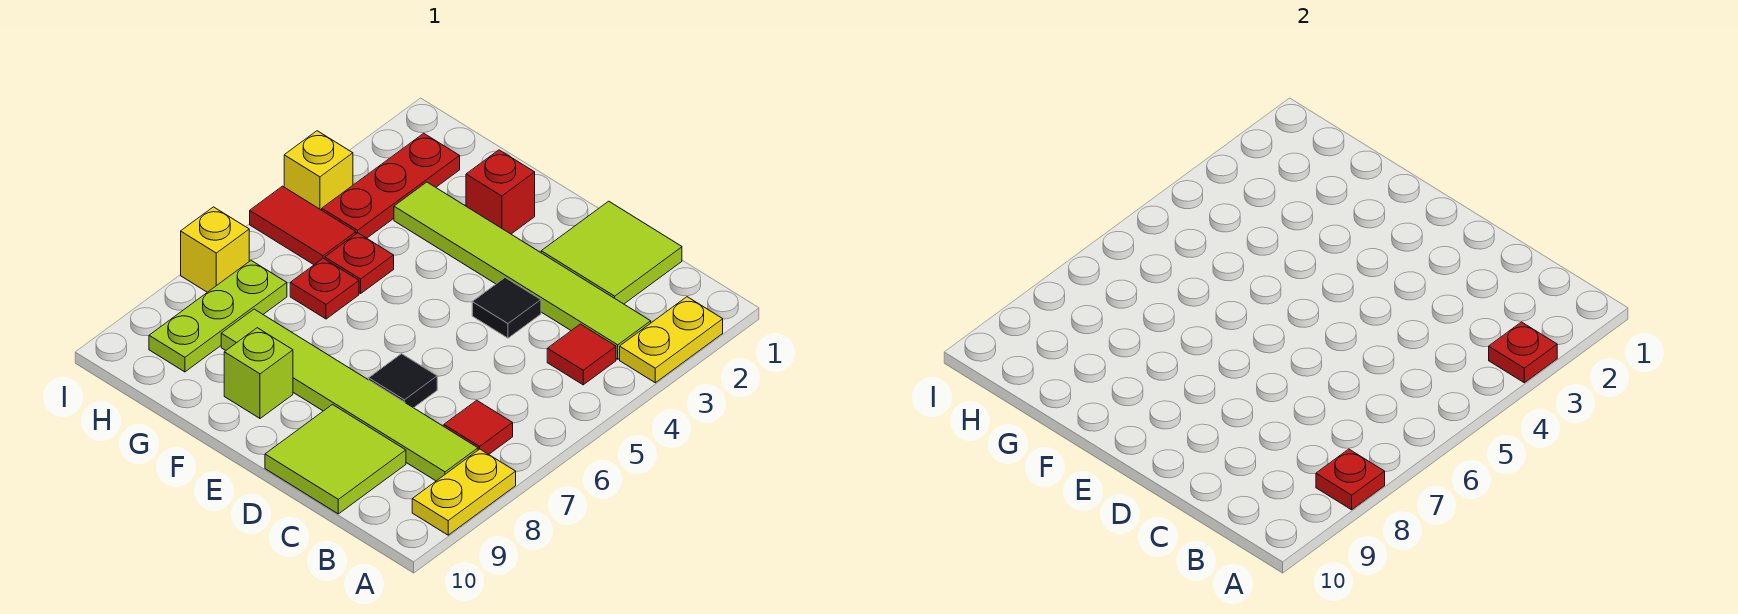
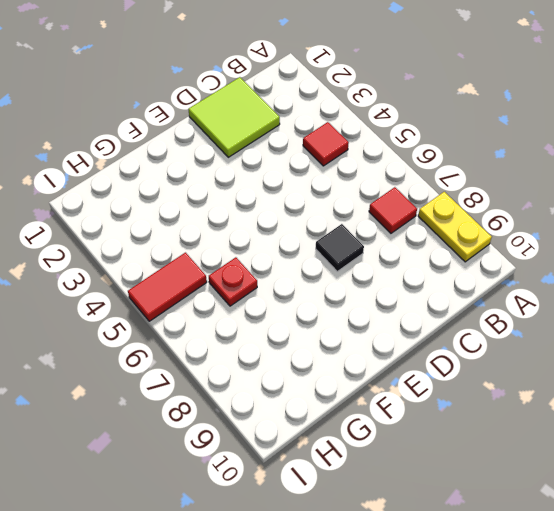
none -> yellow 1x2 plate [620,297,723,383]
none -> lime 1x6 tile [394,182,651,359]
none -> lime 1x6 tile [221,309,478,481]

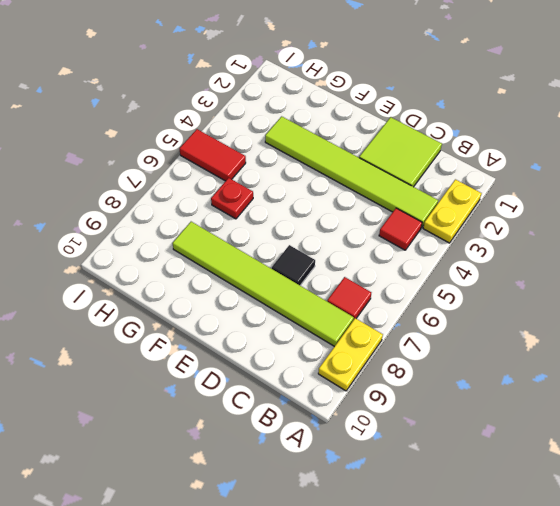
none -> lime 2x2 tile [265,405,406,514]
none -> black 1x1 tile [472,278,541,338]
none -> red 1x1 brick [466,150,535,234]

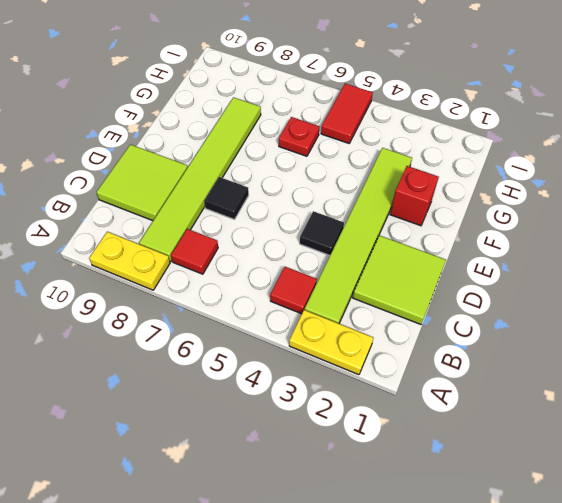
none -> lime 1x1 brick [224,328,293,418]
none -> red 1x1 plate [325,233,394,293]
none -> red 1x3 plate [322,133,460,238]

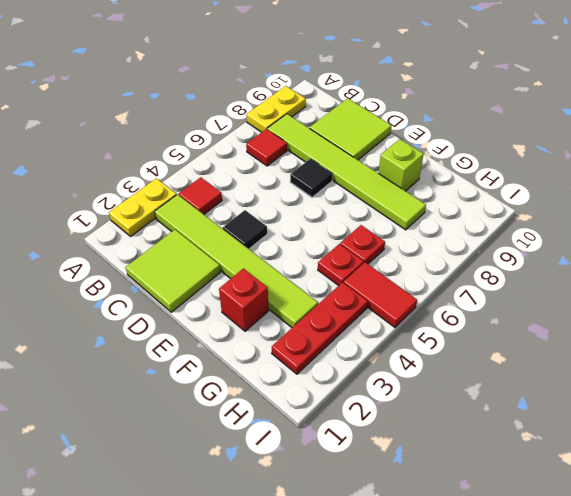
none -> lime 1x3 plate [149,261,287,372]
none -> yellow 1x1 brick [284,131,353,210]
none -> yellow 1x1 brick [181,207,249,292]

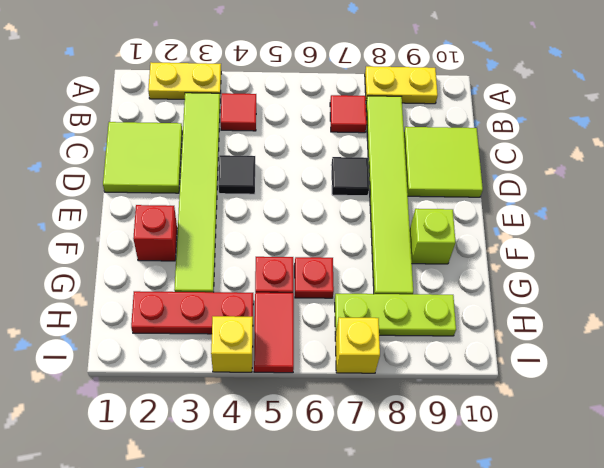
none -> red 1x1 plate [1489,322,1557,383]
none -> red 1x1 plate [1316,449,1385,510]

